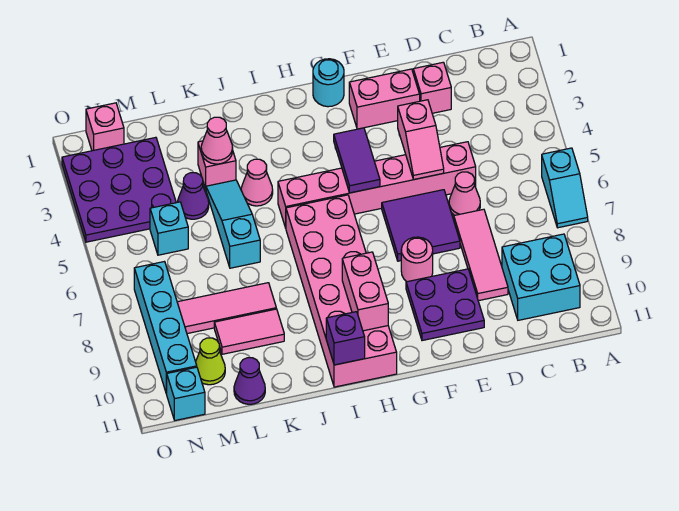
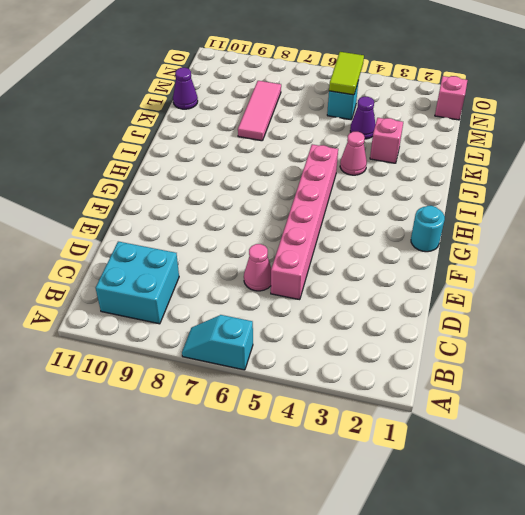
lime 1x2 tile [329,52,364,95] -> none
none -> pink 1x1 brick [413,62,451,113]
none -> pink 1x3 tile [454,209,508,301]
none -> pink 1x2 brick [349,69,420,129]
none -> purple 2x2 tile [382,190,460,261]

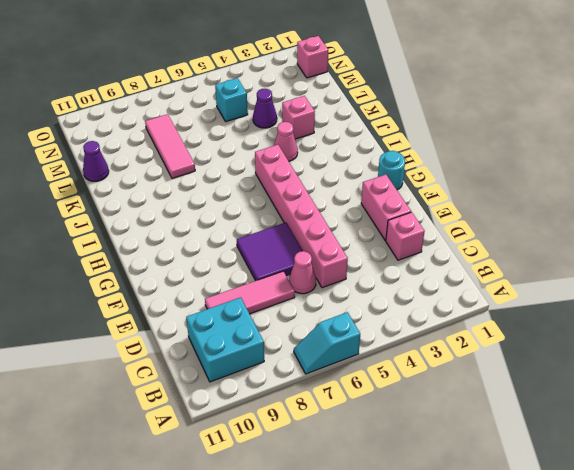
none -> purple 2x2 plate [406,269,484,341]
none -> pink 1x1 round brick [401,237,433,282]
none -> pink 2x6 brick [286,195,397,387]
none -> cyan 1x3 slope [206,180,260,268]

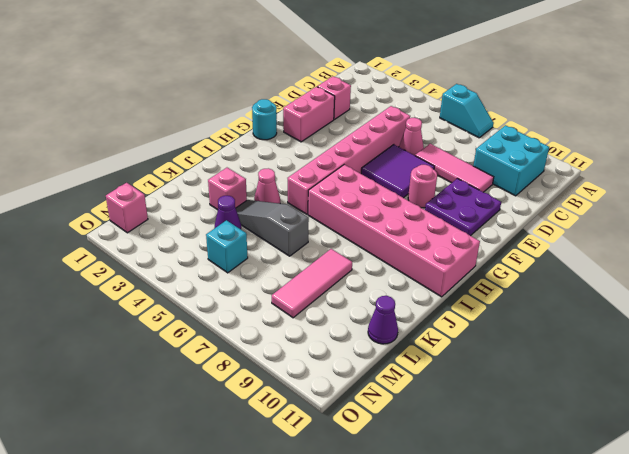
grey 1x3 slope [236,200,309,256] -> cyan 1x3 slope [206,180,260,268]
none -> pink 1x2 tile [214,309,284,354]
none -> purple 3x3 plate [62,137,176,242]
none -> lime 1x1 cone [196,338,225,385]
none -> cyan 1x4 brick [134,262,197,394]

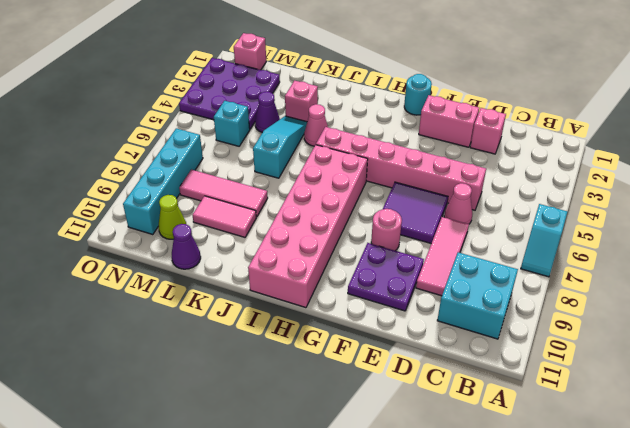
none -> cyan 1x1 brick [167,367,205,420]
none -> pink 1x2 slope [398,100,444,180]
none -> purple 1x2 tile [334,128,380,193]
none -> pink 1x2 brick [342,252,388,331]

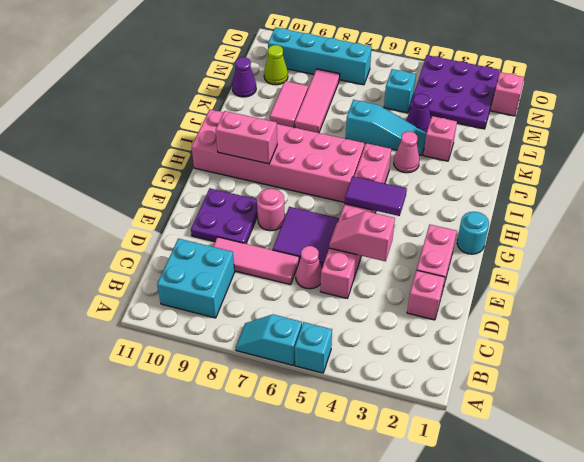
cyan 1x1 brick [295,322,332,373] -> cyan 1x1 brick moved to [167,367,205,420]
none -> purple 1x1 brick [326,312,365,365]
none -> pink 1x1 cone [201,117,233,164]

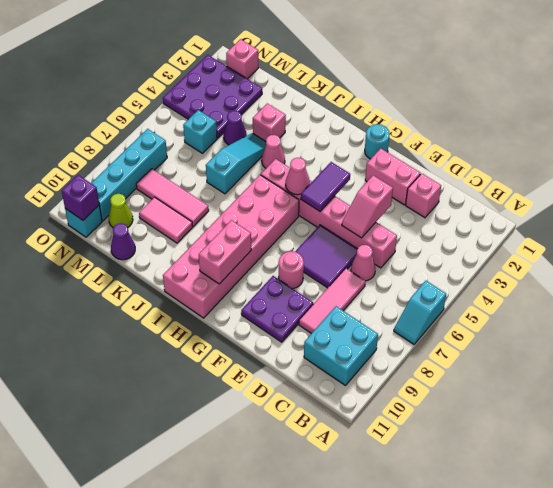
pink 1x1 cone [286,158,310,195] -> pink 1x1 cone moved to [201,117,233,164]
purple 1x1 brick [62,175,99,220] -> purple 1x1 brick moved to [326,312,365,365]

